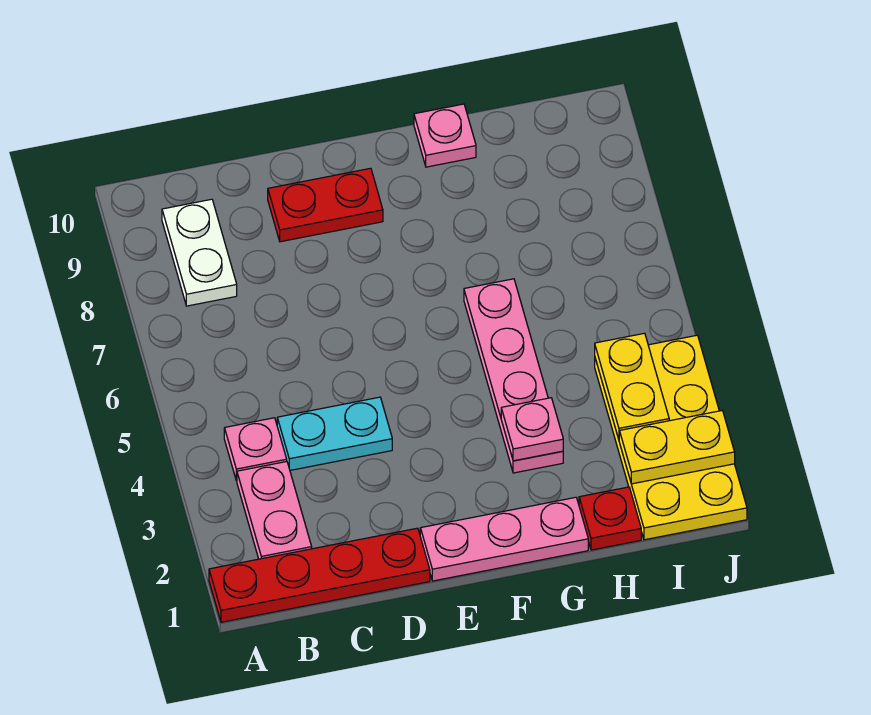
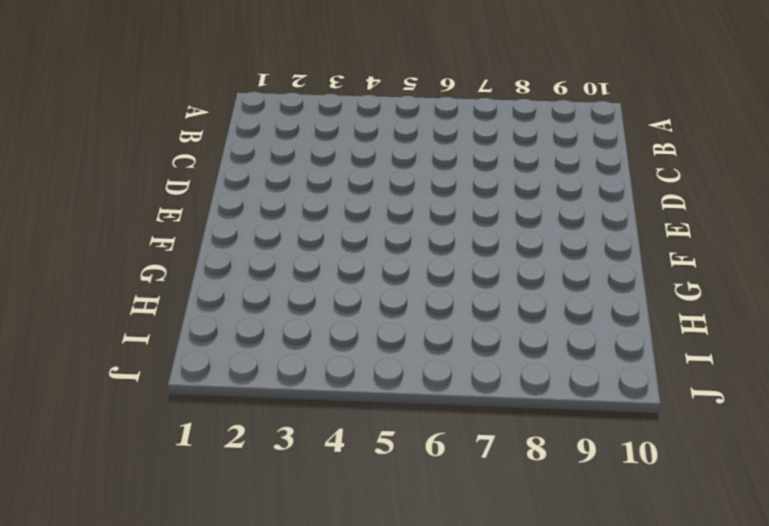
none -> red 1x4 plate [209,528,430,622]
none -> pink 1x2 plate [237,462,312,559]
none -> pink 1x1 plate [224,418,287,481]

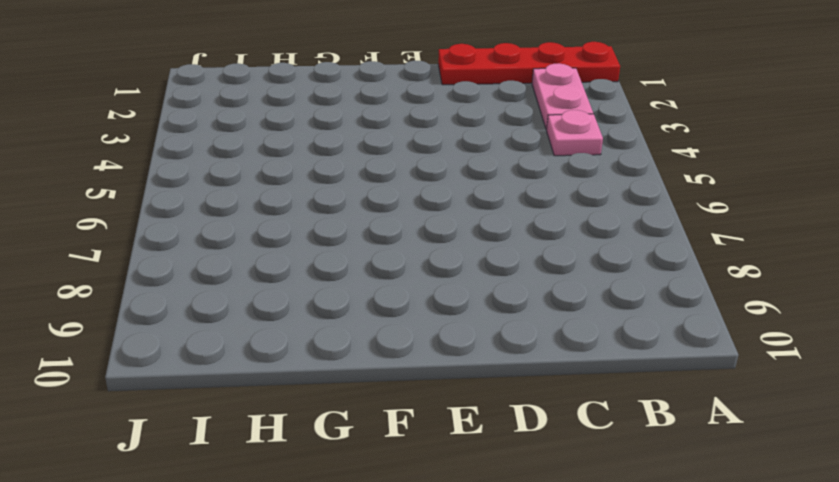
none -> white 1x2 plate [162,199,237,306]
none -> cyan 1x2 plate [277,397,392,470]
none -> red 1x2 plate [268,168,383,242]

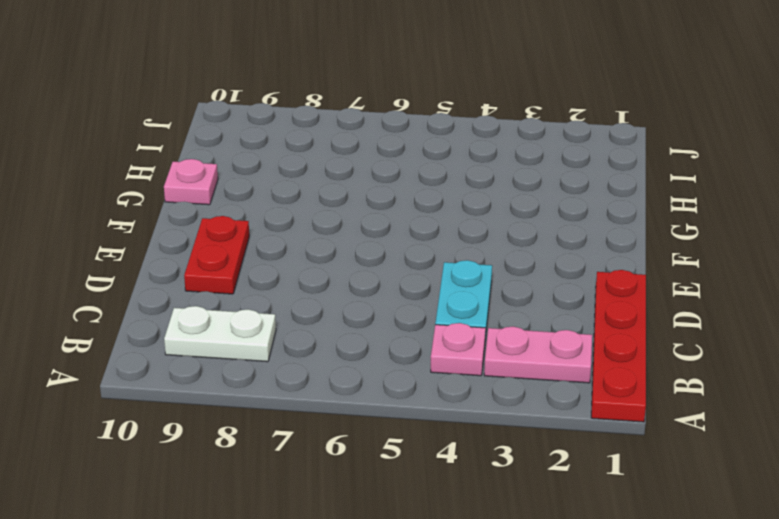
none -> pink 1x3 plate [420,497,588,581]
none -> pink 1x4 plate [464,279,563,473]
none -> red 1x1 plate [579,487,641,550]

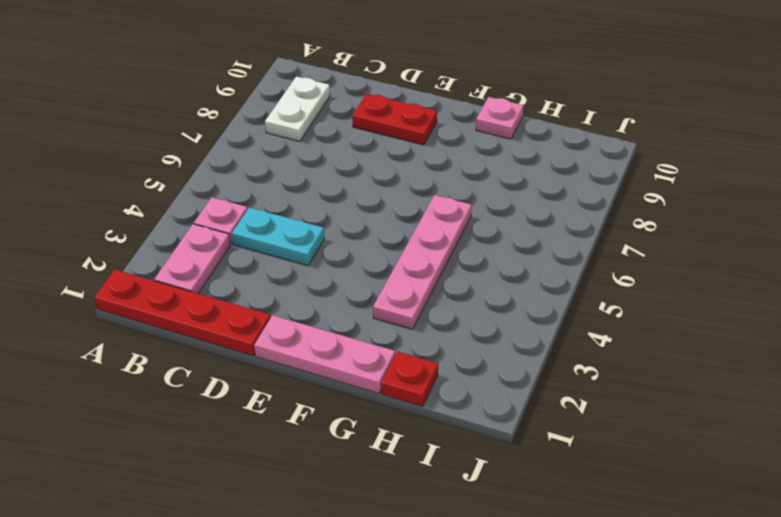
none -> yellow 2x4 plate [595,335,747,540]
none -> pink 1x1 plate [501,398,563,461]
none -> yellow 1x2 plate [619,411,735,484]

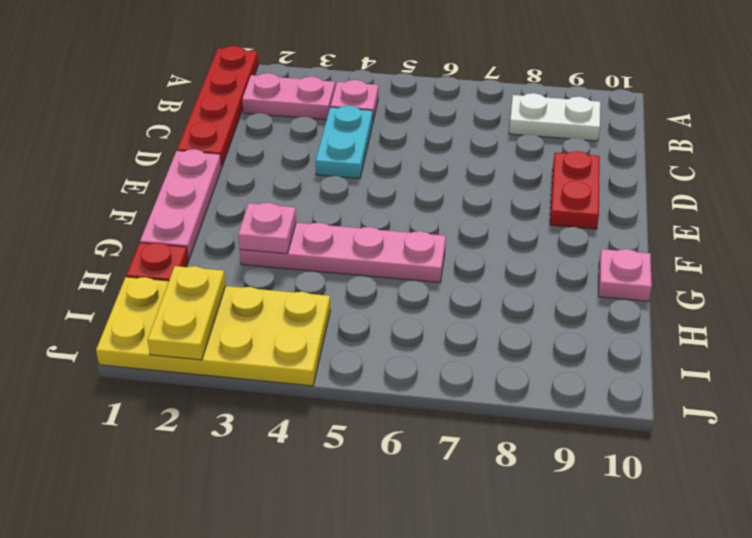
none -> yellow 1x2 plate [595,333,669,439]

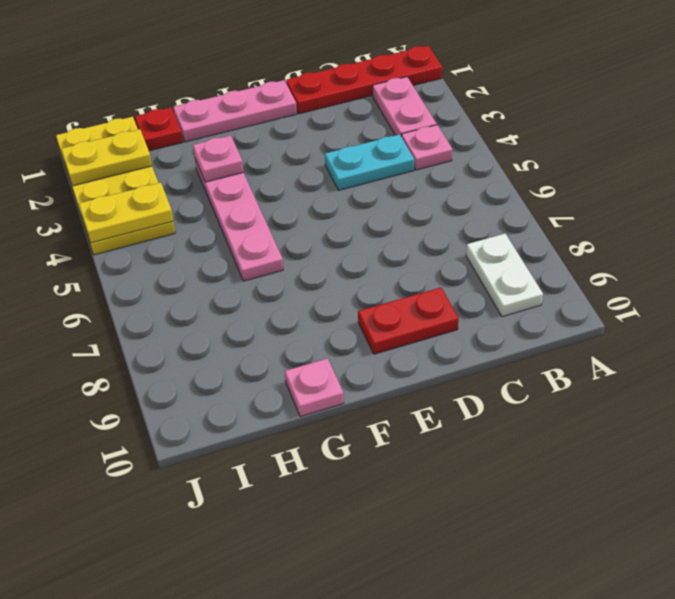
yellow 1x2 plate [79,183,173,243] -> yellow 1x2 plate turned to [595,333,669,439]

